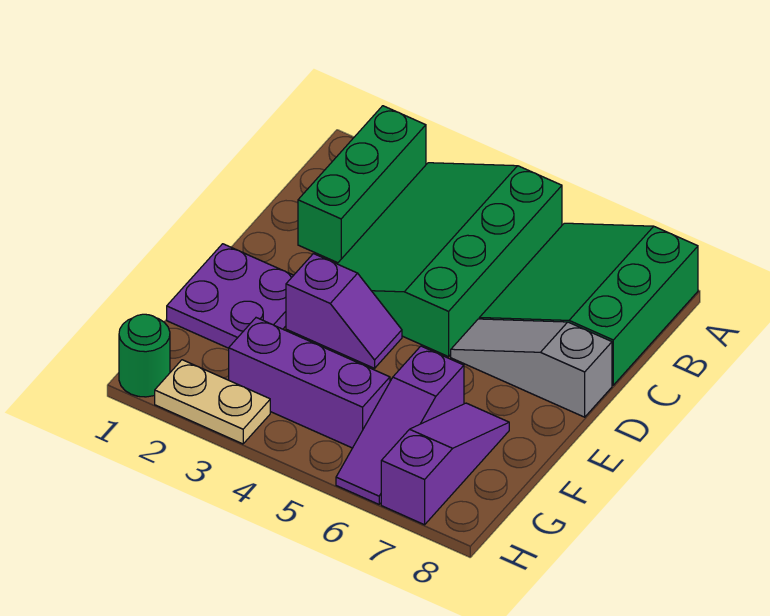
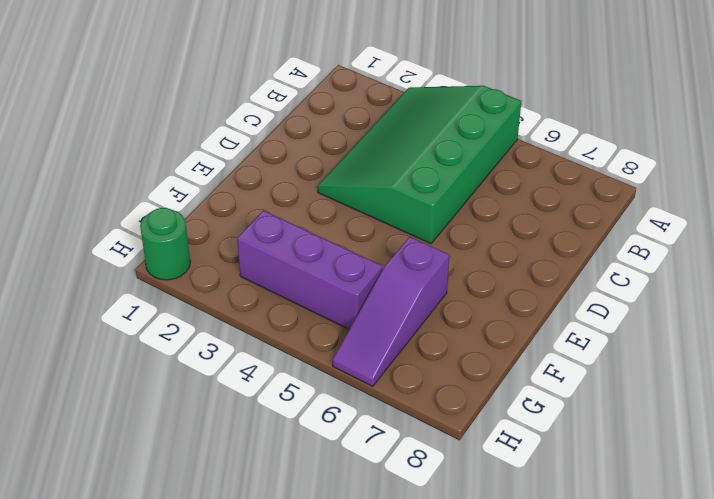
none -> green 1x3 brick [298,106,426,263]
none -> green 3x3 slope [479,223,698,385]

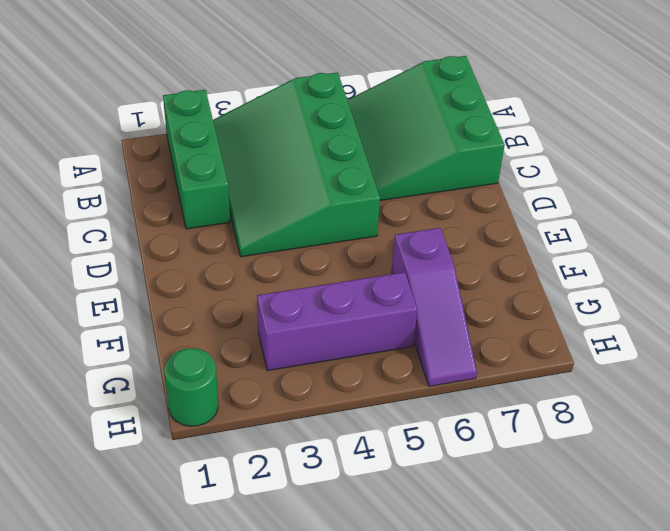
none -> grey 1x3 slope [451,319,612,417]
none -> purple 2x2 plate [167,244,294,348]

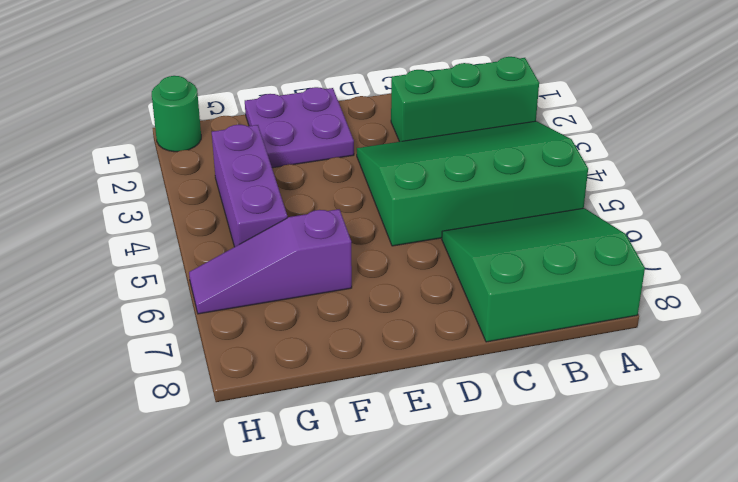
none -> grey 1x3 slope [451,319,612,417]
none -> purple 1x2 slope [286,254,402,368]

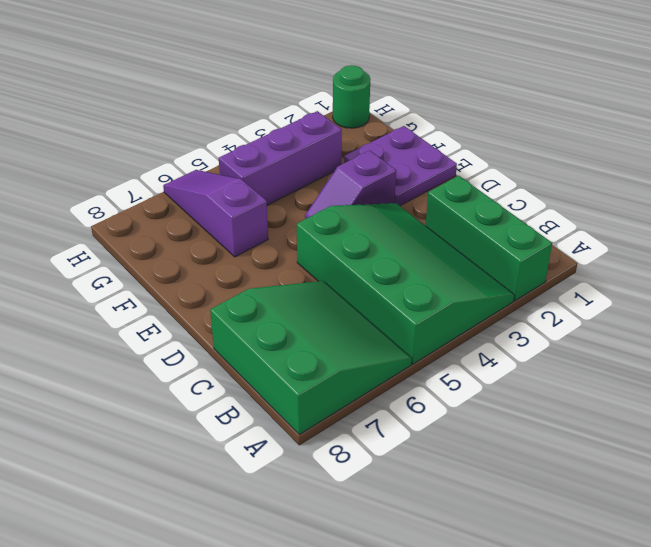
none -> grey 1x3 slope [451,319,612,417]
none -> purple 1x3 slope [381,403,509,525]

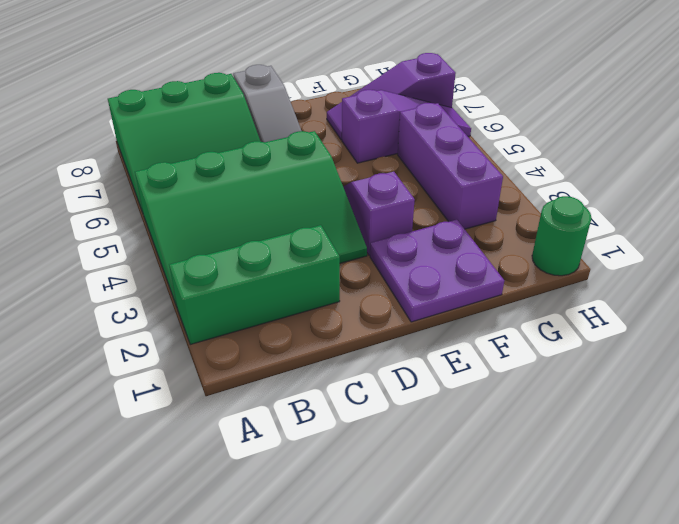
none -> tan 1x2 plate [155,360,270,444]

